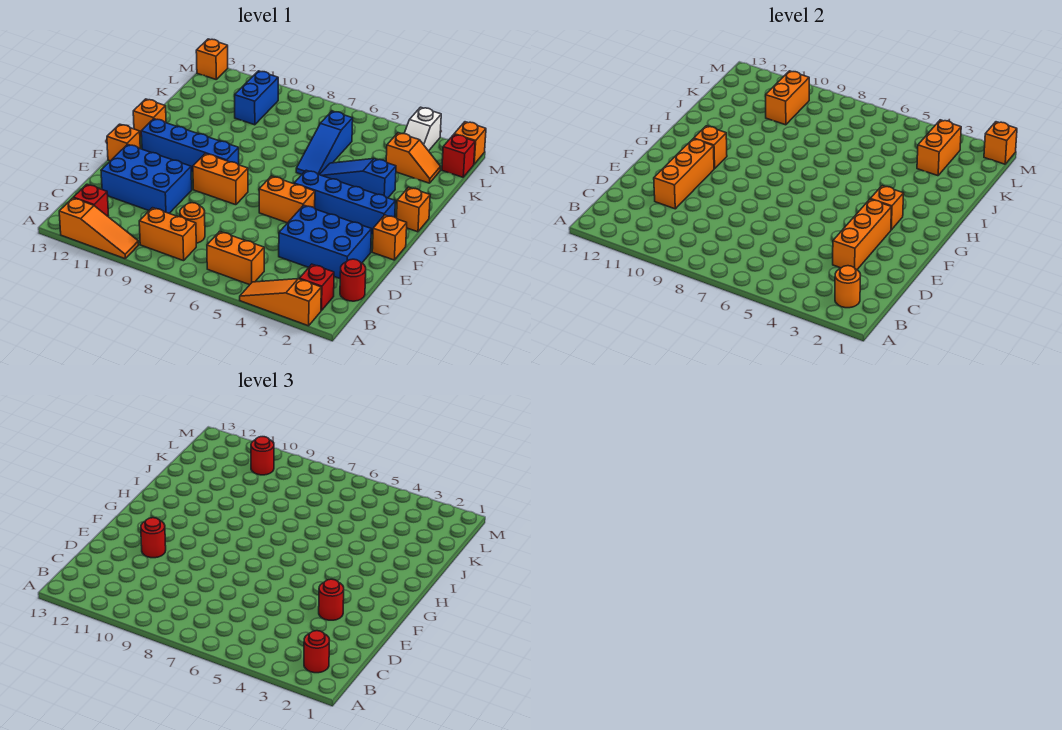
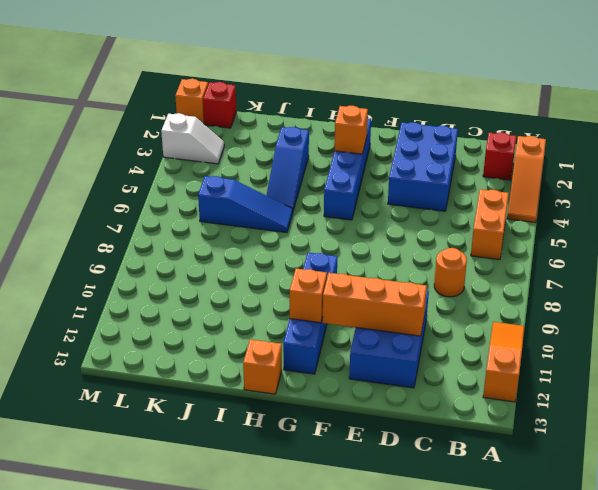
none -> orange 1x2 brick [139,208,196,261]
none -> red 1x1 brick [73,184,108,216]
none -> red 1x1 round brick [340,259,366,301]
none -> orange 1x1 brick [372,215,407,260]

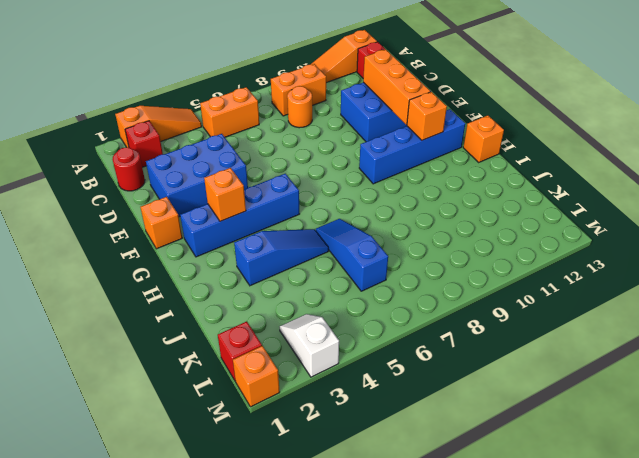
none -> orange 1x2 brick [259,176,315,223]
none -> orange 1x2 brick [193,154,248,205]
none -> orange 1x1 brick [107,124,140,161]
none -> orange 1x1 brick [396,187,430,232]

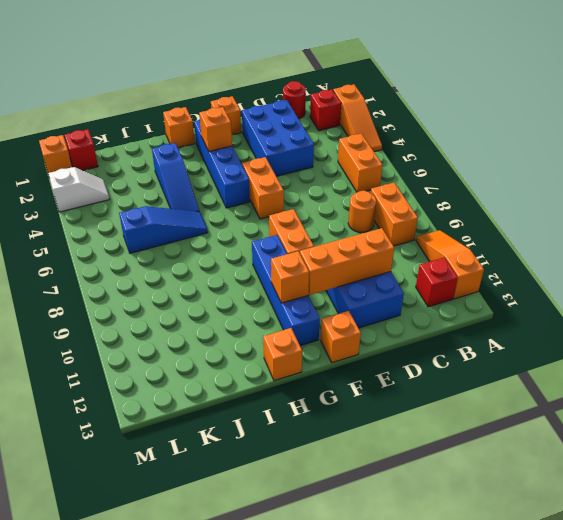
none -> orange 1x2 slope [386,133,440,183]
none -> blue 1x2 brick [235,71,278,125]
none -> orange 1x1 brick [196,39,228,79]
none -> orange 1x1 round brick [835,266,861,308]

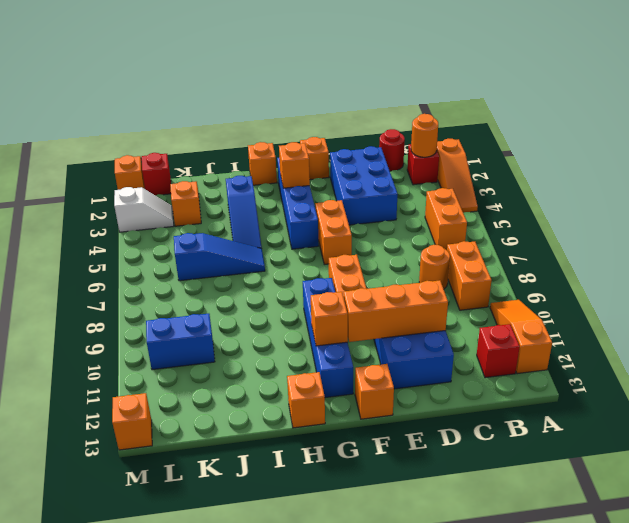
none -> orange 1x3 brick [833,199,891,269]
none -> orange 1x2 brick [917,120,961,176]
none -> orange 1x2 brick [766,71,809,125]
none -> orange 1x1 brick [984,122,1017,164]

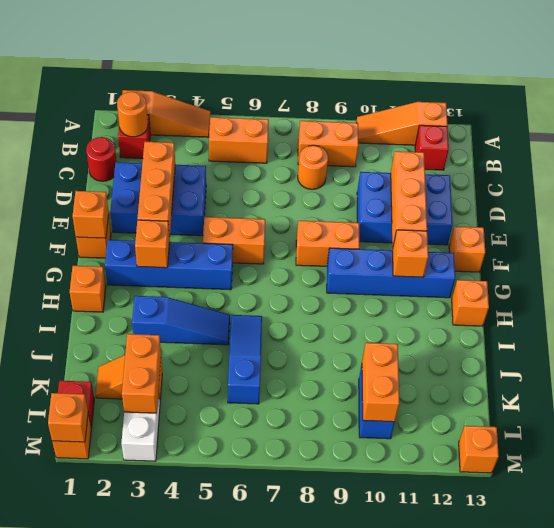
orange 1x1 brick [73,191,109,238] -> none
none -> red 1x1 round brick [304,631,330,673]
none -> red 1x1 round brick [319,579,344,620]
none -> red 1x1 round brick [141,518,166,558]
none -> red 1x1 round brick [251,437,274,475]

